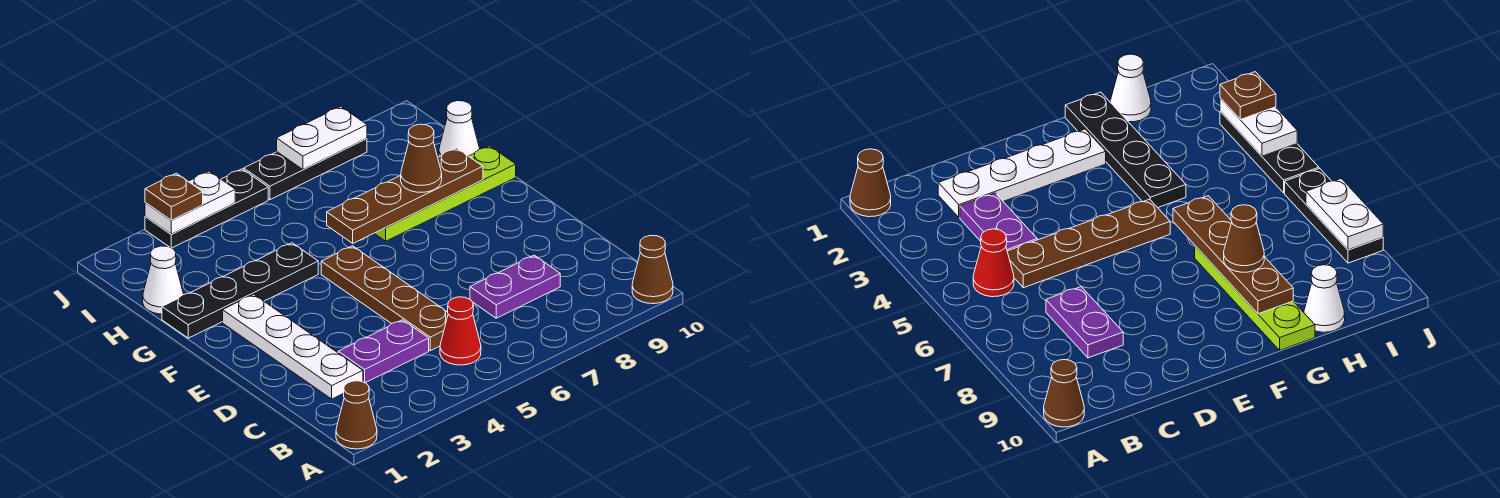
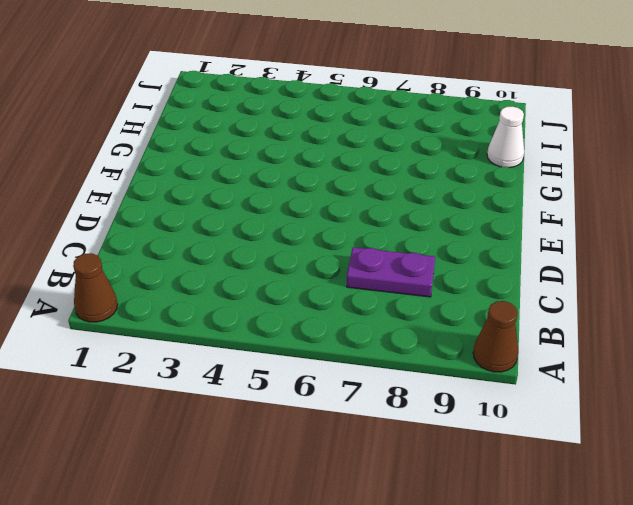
none -> red 1x1 cone [440,297,481,365]
none -> white 1x4 plate [223,294,363,399]
none -> purple 1x2 plate [338,320,429,383]

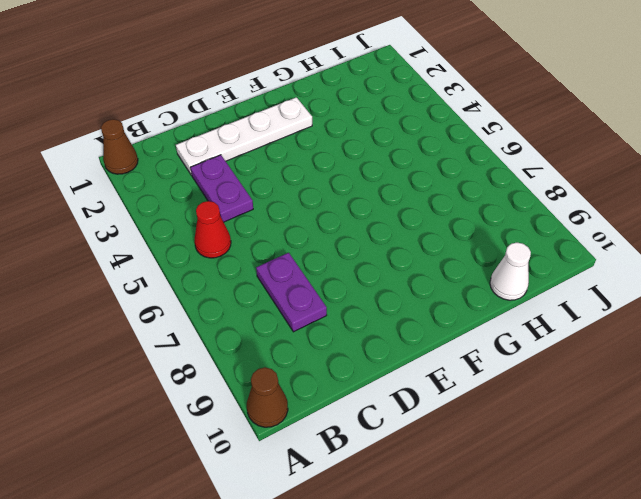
none -> brown 1x4 plate [321,246,448,351]
none -> black 1x4 plate [162,243,318,338]
none -> lime 1x4 plate [374,146,516,241]

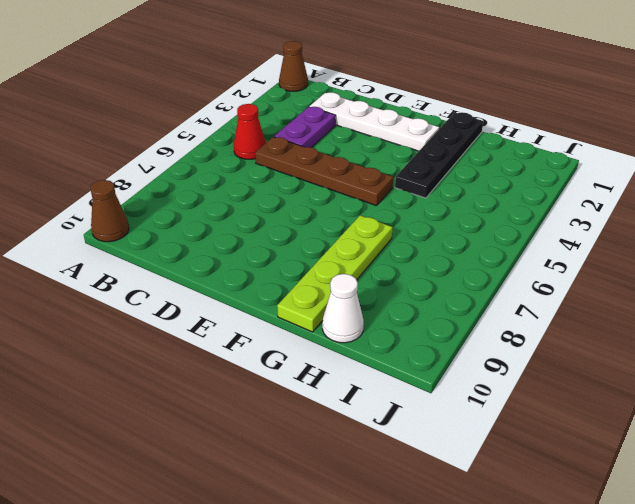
none -> purple 1x2 plate [470,255,560,318]
none -> white 1x1 cone [143,246,184,314]
none -> black 1x3 plate [145,169,268,248]

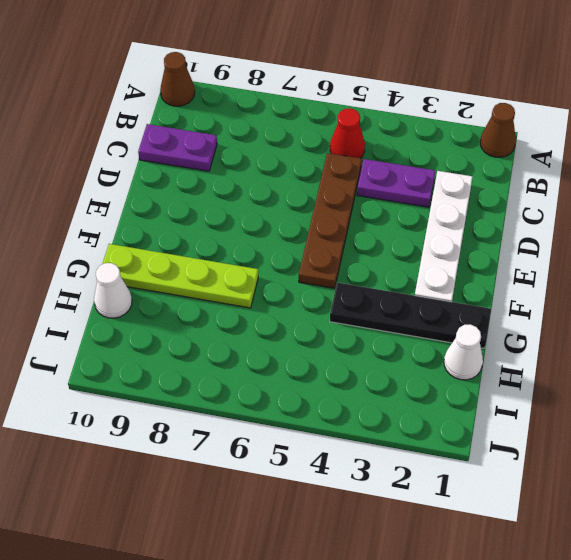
purple 1x2 plate [138,124,217,171] -> purple 1x2 plate moved to [470,255,560,318]
none -> black 1x3 plate [145,169,268,248]
none -> black 1x3 plate [244,139,367,200]
none -> brown 1x4 plate [327,148,483,243]

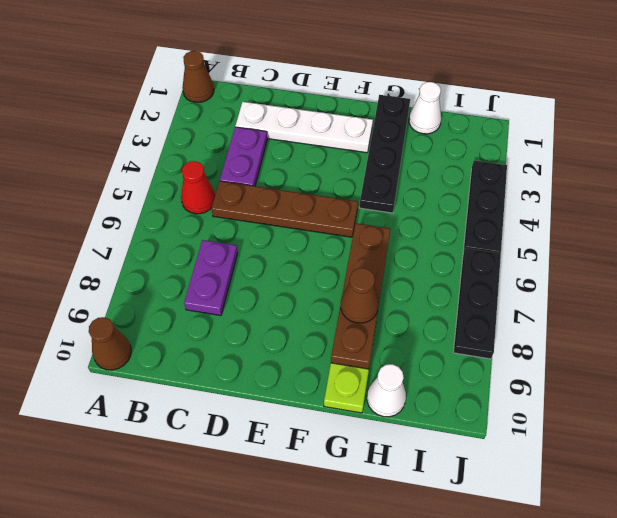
none -> white 1x2 plate [145,171,235,234]
none -> white 1x2 plate [277,107,367,169]
none -> brown 1x1 plate [145,173,203,220]

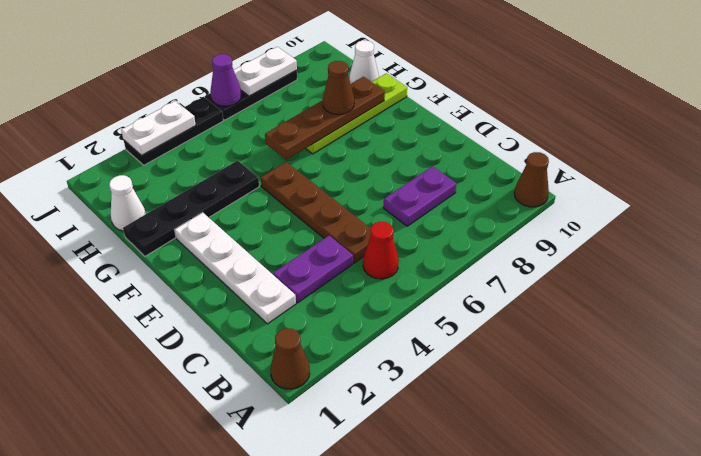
purple 1x1 cone [210,54,242,106] -> none
none -> brown 1x1 plate [145,173,203,220]

